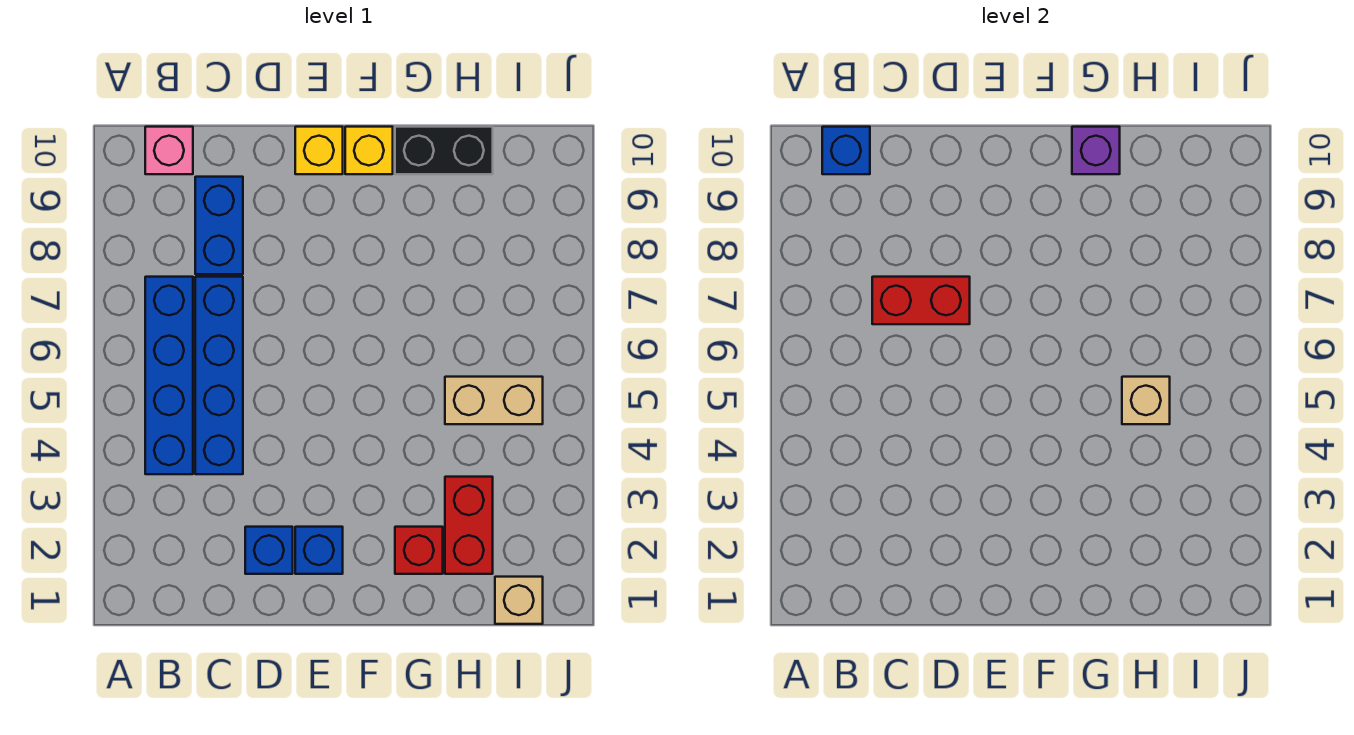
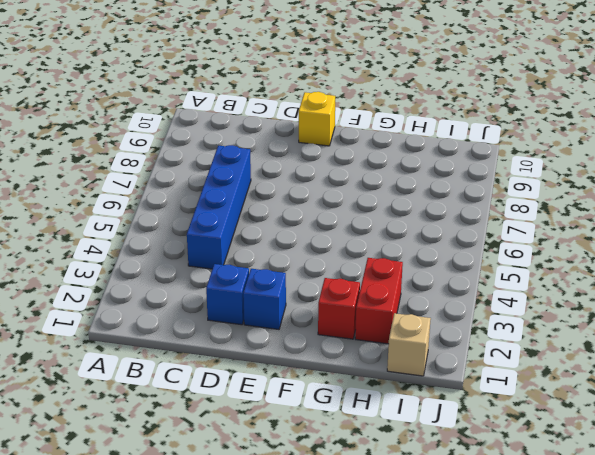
none -> blue 1x4 brick [145,277,193,474]
none -> pink 1x1 brick [145,127,193,174]
none -> blue 1x2 brick [195,177,243,274]

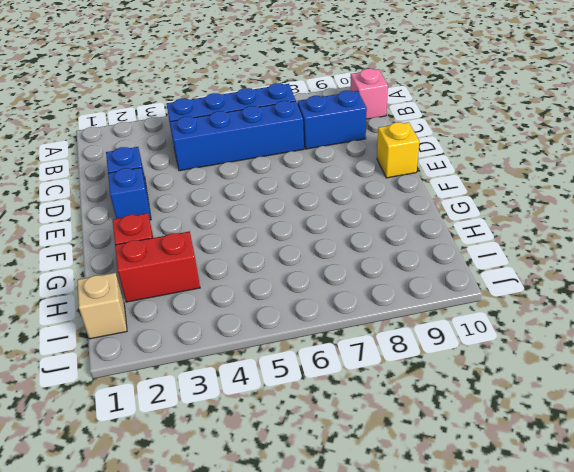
none -> yellow 1x1 brick [345,127,393,174]
none -> black 1x2 brick [395,127,493,174]
none -> tan 1x2 brick [445,377,543,424]

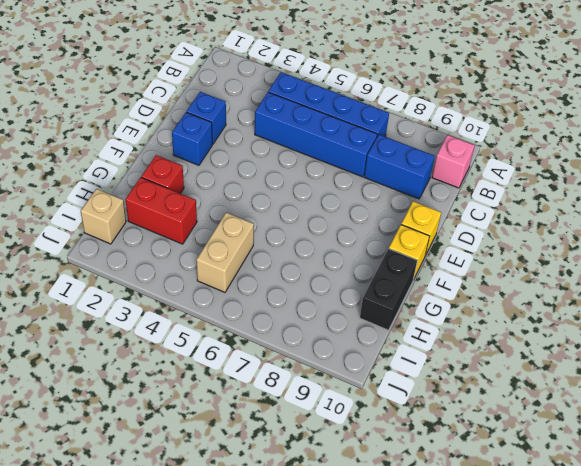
none -> blue 1x1 brick [822,127,870,174]
none -> red 1x2 brick [872,277,970,324]
none -> purple 1x1 brick [1072,127,1120,174]

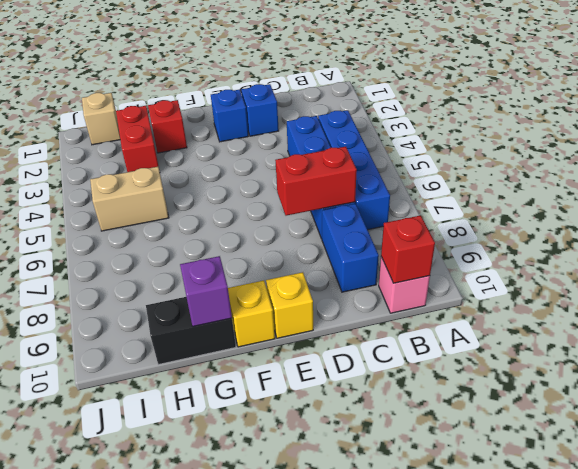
red 1x1 brick [381,215,435,283] -> blue 1x1 brick [822,127,870,174]
none -> tan 1x1 brick [1122,377,1170,424]

